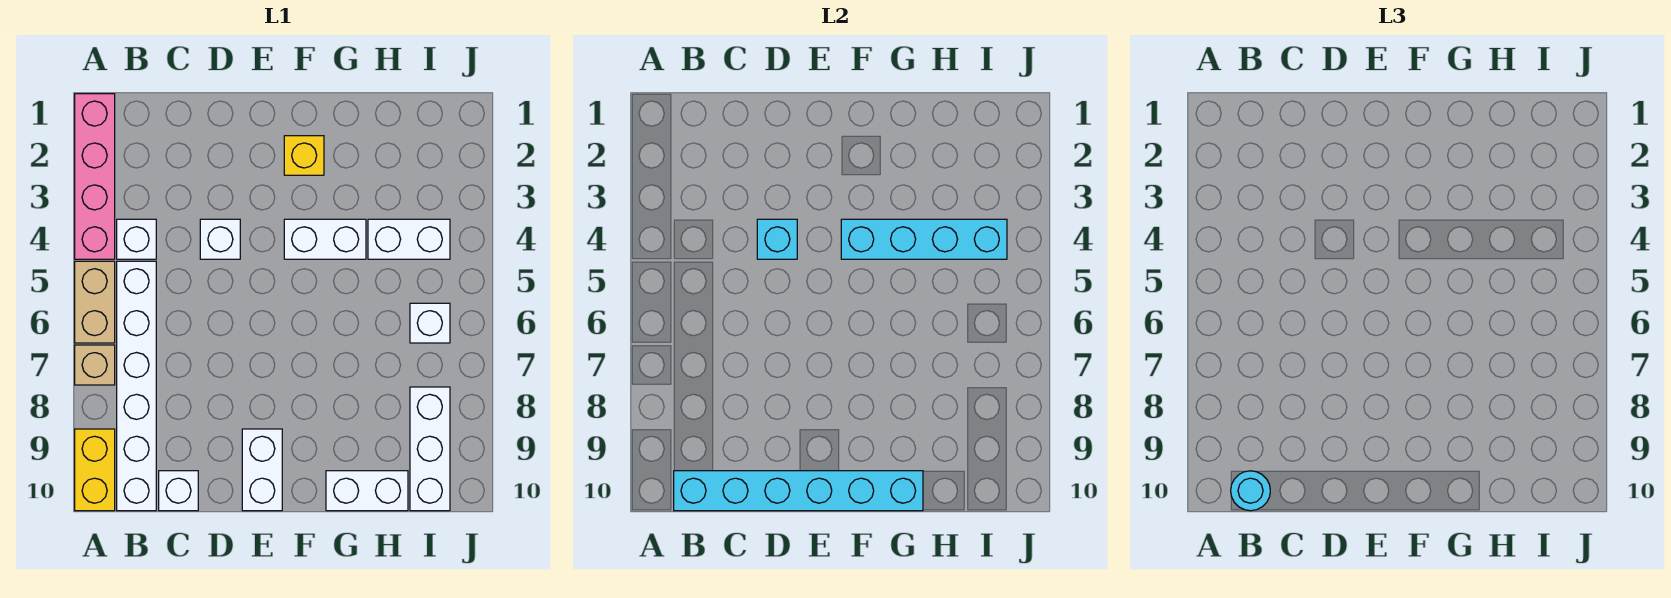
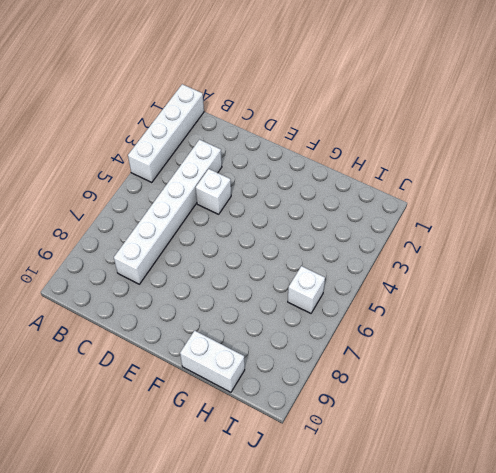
white 1x4 brick [128,84,204,182] -> pink 1x4 brick [75,94,115,259]
white 1x6 brick [114,140,222,284] -> white 1x6 brick moved to [117,261,156,511]
none -> tan 1x2 brick [75,261,115,343]
none -> tan 1x1 brick [75,345,115,385]
none -> yellow 1x2 brick [75,429,115,511]

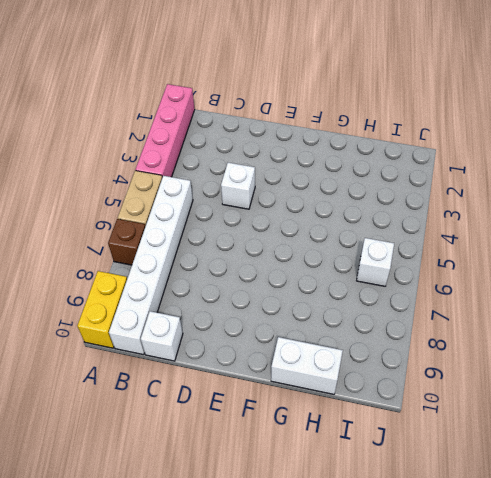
brown 1x1 brick [108,219,145,265] -> tan 1x1 brick [75,345,115,385]
none -> white 1x1 brick [117,219,156,259]
none -> white 1x2 brick [242,429,282,511]
none -> yellow 1x1 brick [284,136,324,175]

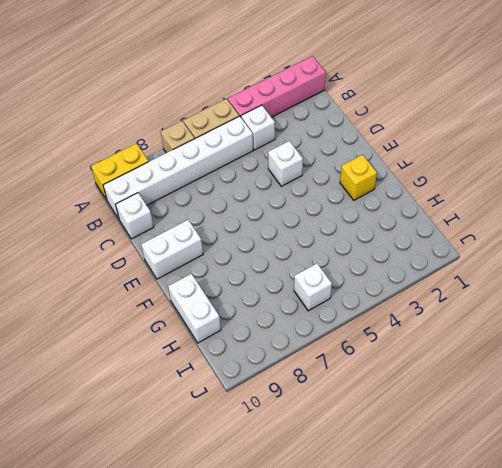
none -> white 1x2 brick [284,219,366,259]
none -> white 1x2 brick [368,219,450,259]
none -> white 1x3 brick [410,387,450,511]

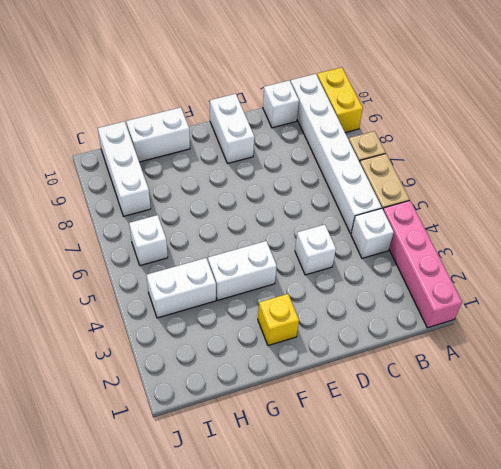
none -> cyan 1x6 brick [674,471,923,511]
none -> cyan 1x1 brick [757,219,797,259]
none -> cyan 1x4 brick [841,219,1007,259]

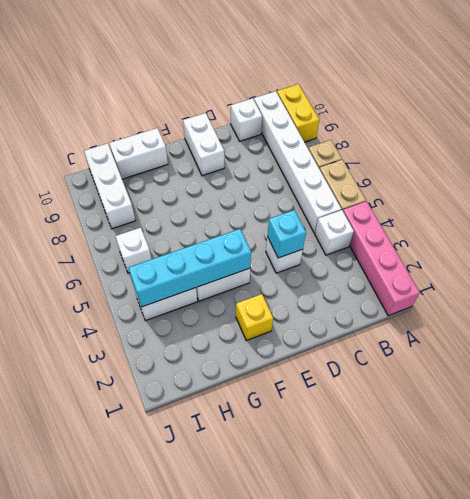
none -> cyan 1x6 brick [674,471,923,511]
none -> cyan 1x1 round brick [1231,471,1270,511]

